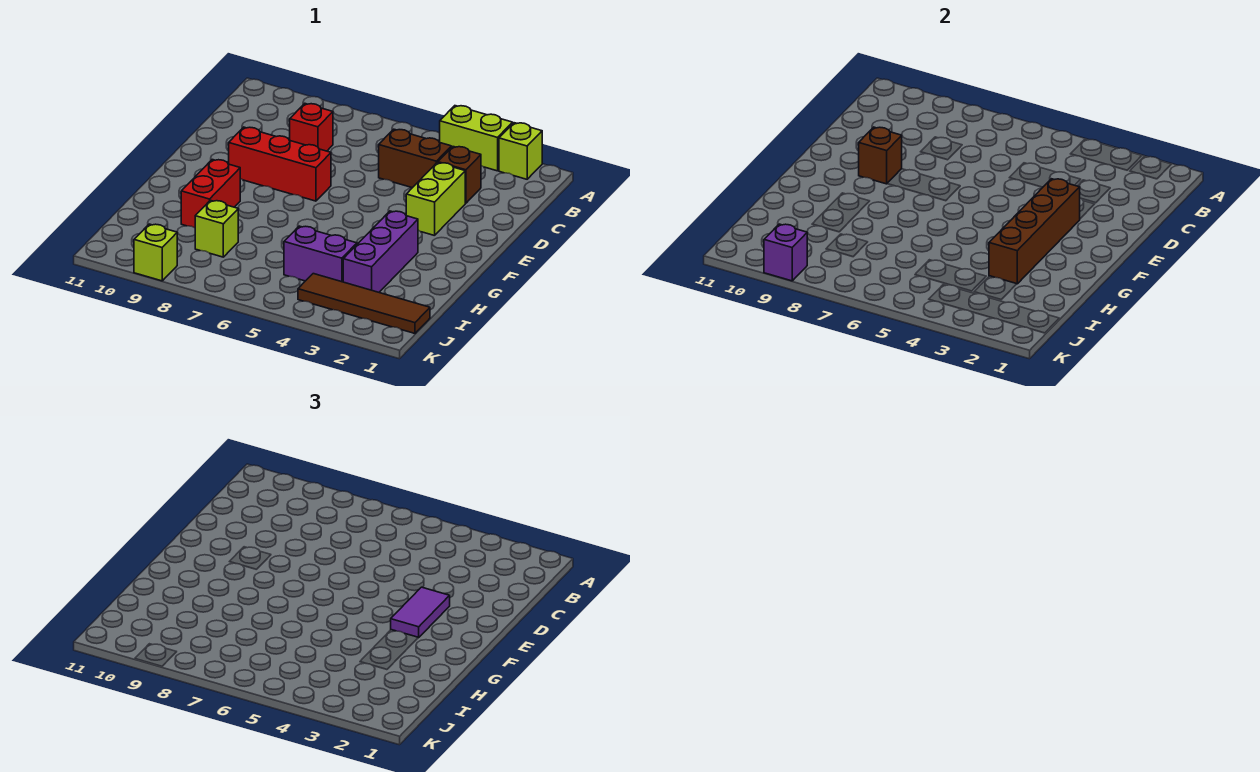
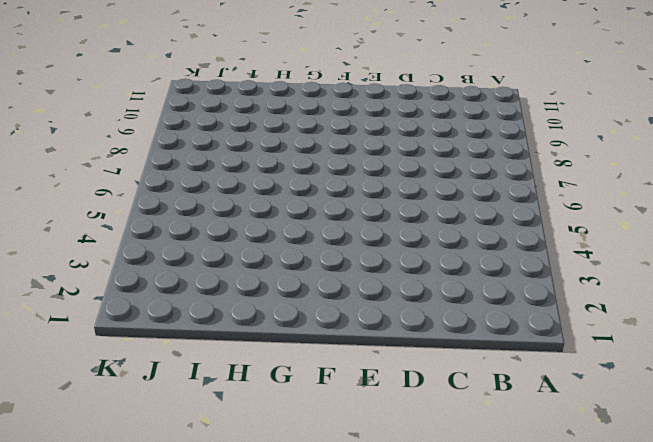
none -> lime 1x1 brick [499,123,542,179]
none -> lime 1x2 brick [440,106,513,171]
none -> brown 1x1 brick [438,147,481,203]

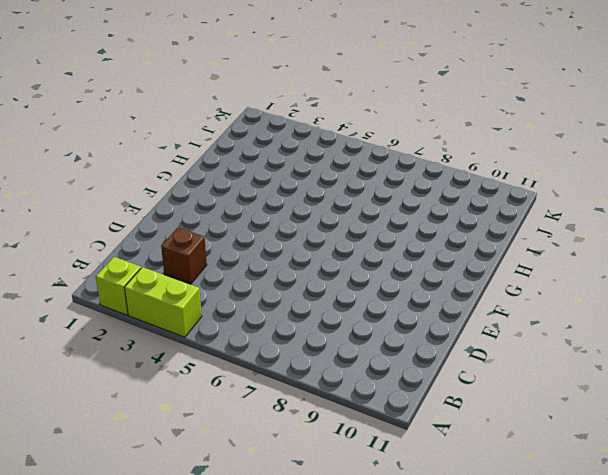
none -> brown 1x2 brick [379,129,451,188]
none -> red 1x1 brick [290,104,333,151]
none -> lime 1x2 brick [406,163,465,236]

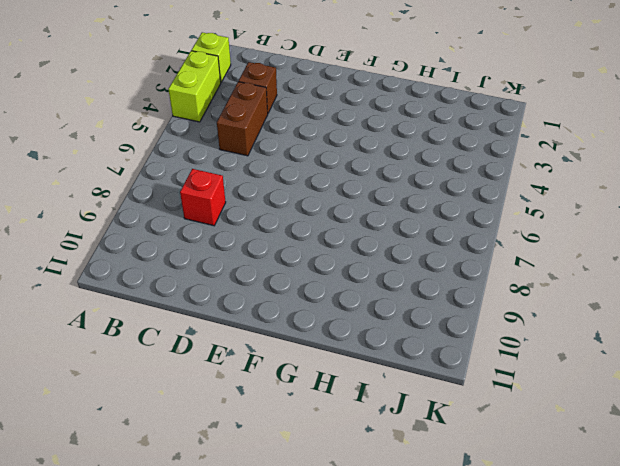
none -> lime 1x2 brick [406,163,465,236]
none -> red 1x3 brick [229,127,331,201]
none -> purple 1x3 brick [343,211,418,292]

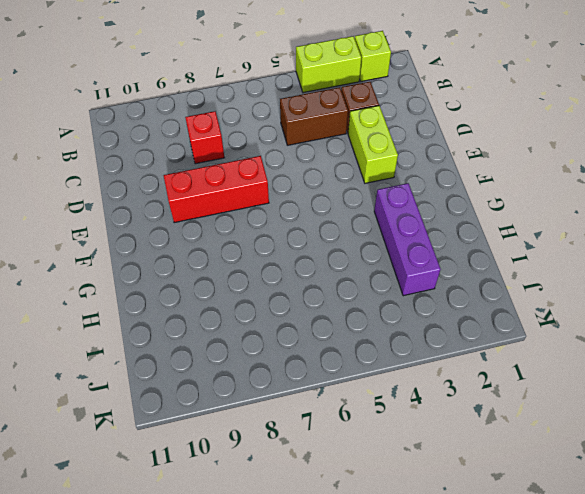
none -> red 1x2 brick [181,160,240,228]
none -> purple 1x2 brick [284,226,357,282]
none -> lime 1x1 brick [195,200,238,257]

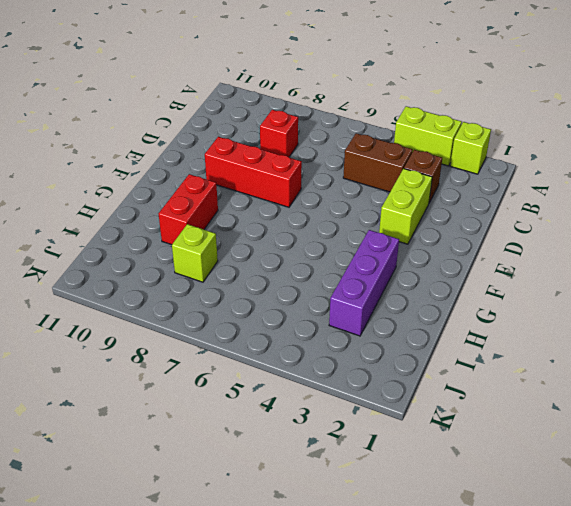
none -> purple 1x2 brick [284,226,357,282]
none -> brown 1x4 tile [298,274,430,333]
none -> lime 1x1 brick [134,224,177,281]

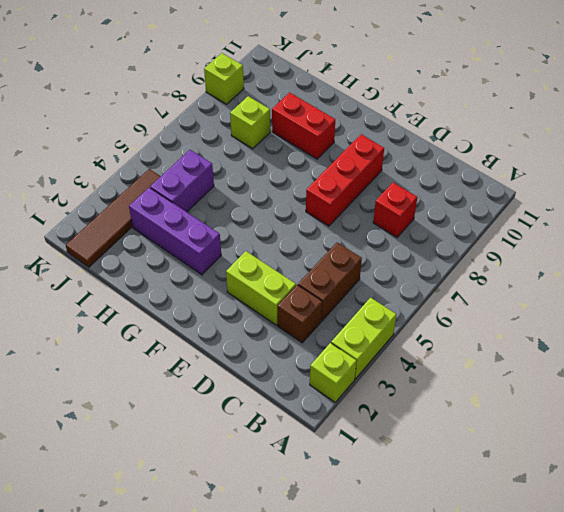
none -> brown 1x4 brick [989,179,1080,284]
none -> brown 1x1 brick [859,127,902,184]
none -> purple 1x1 brick [764,224,807,281]

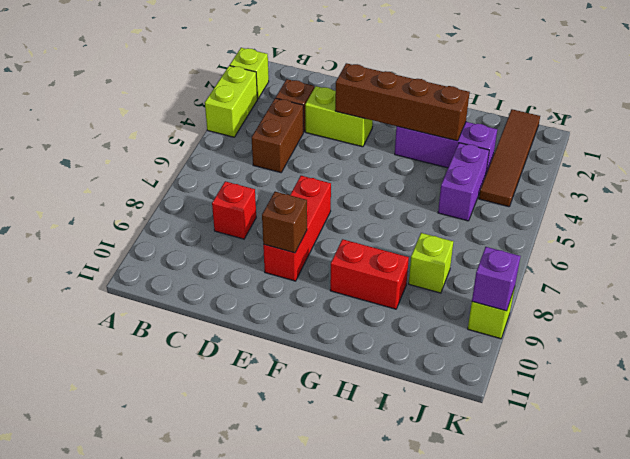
none -> purple 1x2 tile [391,587,450,638]

